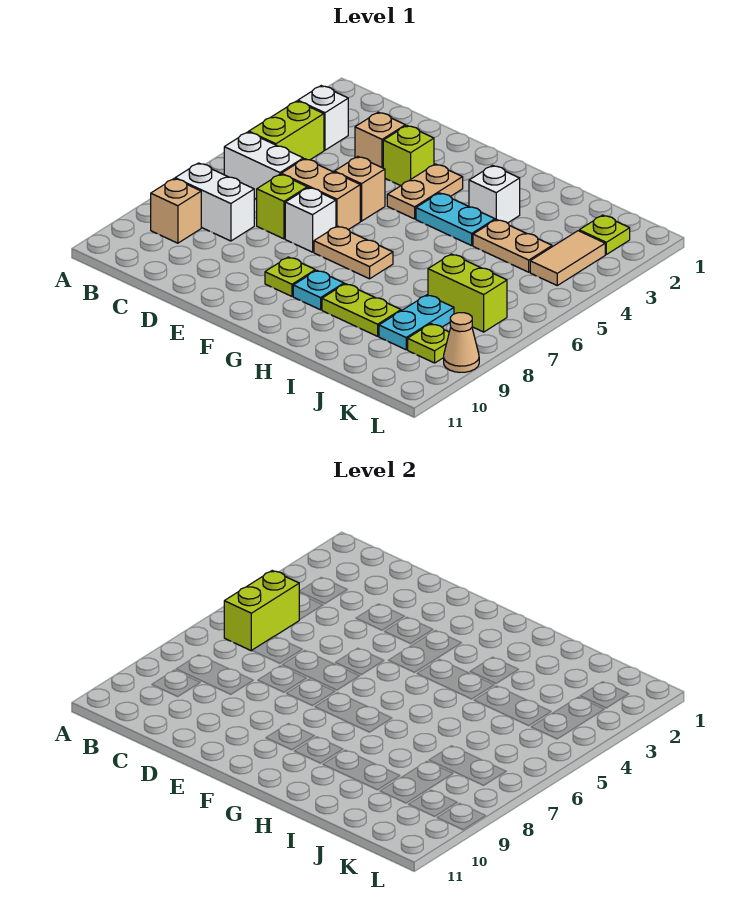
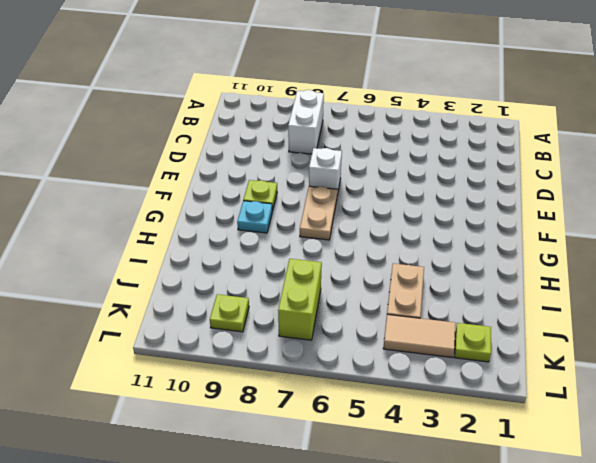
none -> white 1x1 brick [298,86,348,150]
none -> lime 1x2 brick [249,101,324,160]
none -> white 1x2 brick [224,132,303,199]

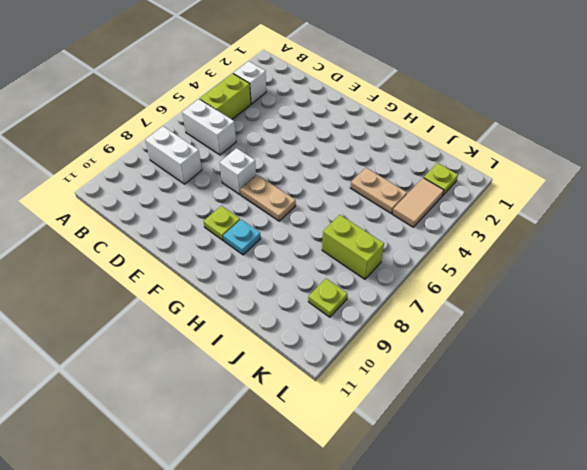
none -> tan 1x1 brick [151,179,201,243]
none -> tan 1x1 brick [355,112,405,168]
none -> tan 1x2 brick [281,159,360,230]

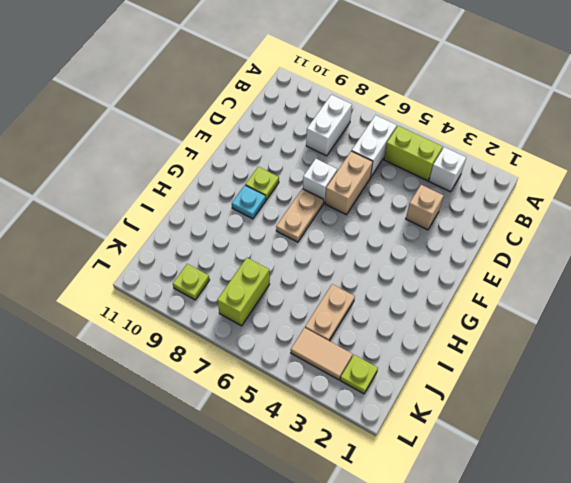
none -> tan 1x1 brick [151,179,201,243]
none -> lime 1x1 brick [257,174,307,239]
none -> lime 1x1 brick [383,126,434,186]

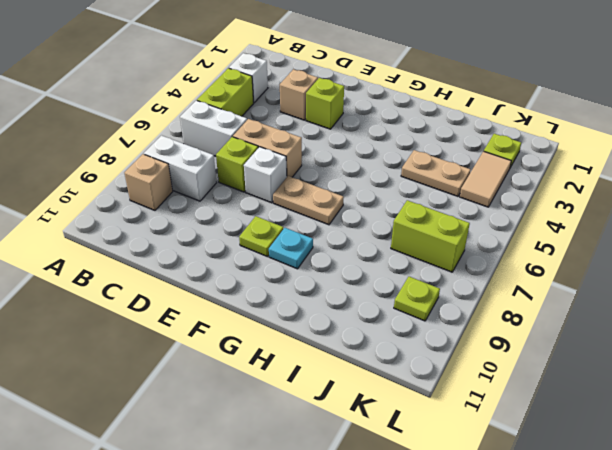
none -> tan 1x1 brick [334,157,385,221]
none -> tan 1x2 plate [387,164,463,219]
none -> cyan 1x2 plate [416,193,495,246]

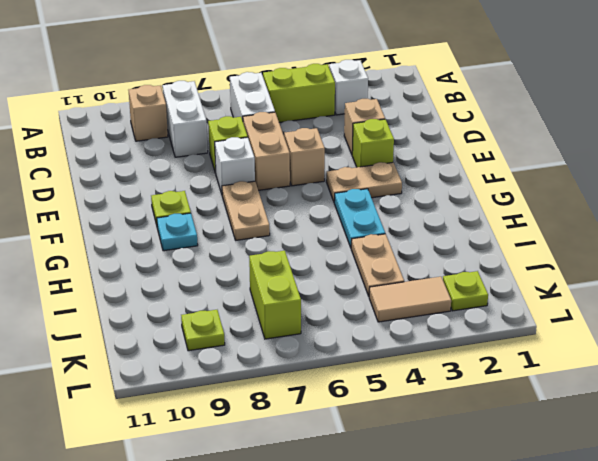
none -> white 1x1 brick [469,166,520,223]
none -> lime 1x2 plate [322,284,401,336]
none -> cyan 1x2 plate [379,295,454,350]

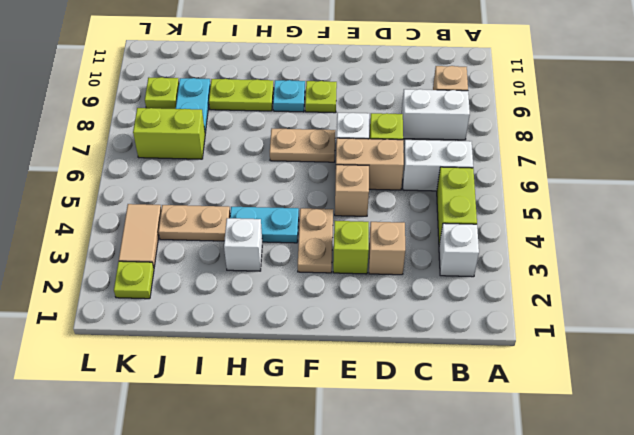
none -> tan 1x1 cone [444,313,479,372]
none -> lime 1x2 brick [224,571,299,651]

